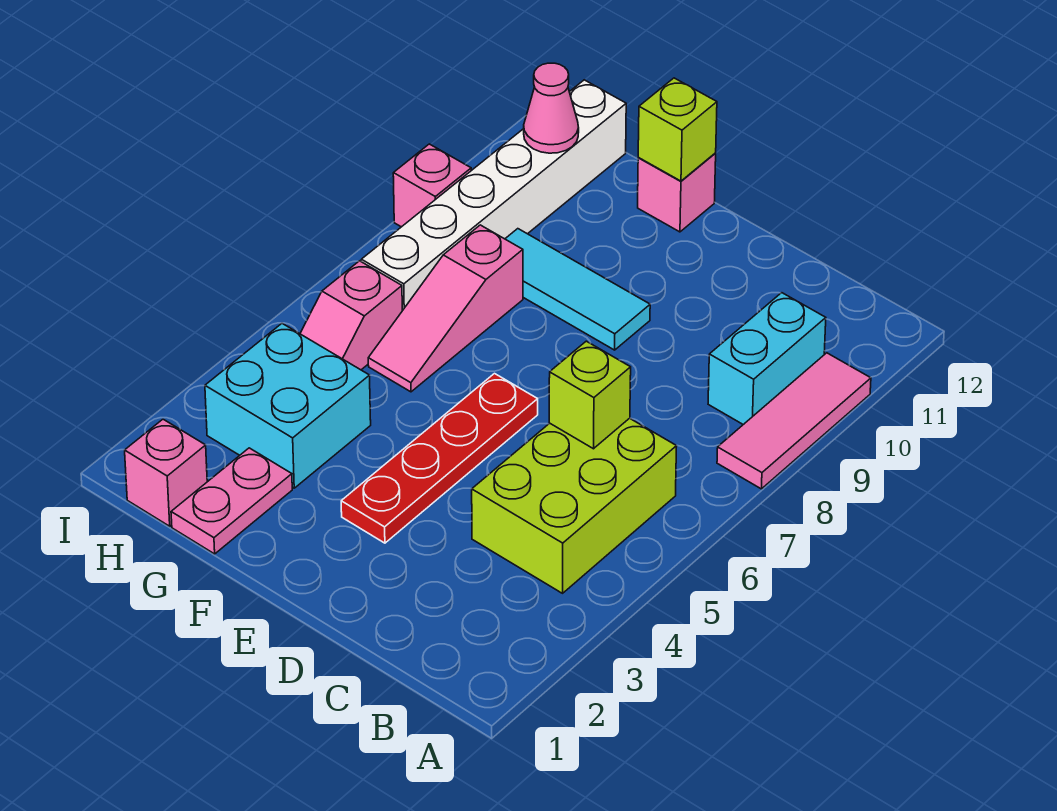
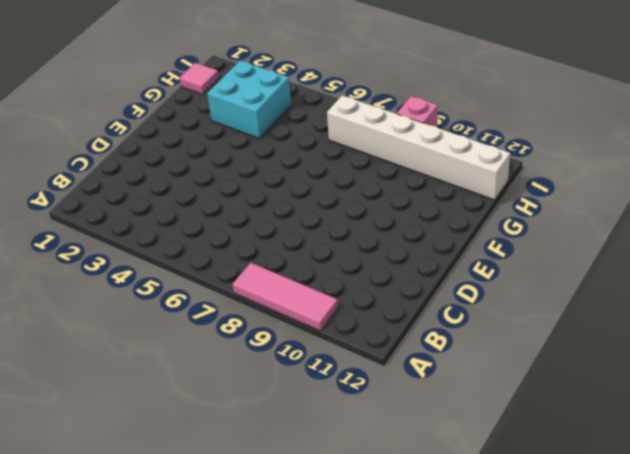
pink 1x1 tile [180,63,219,94] -> pink 1x1 brick [125,419,207,526]
none -> lime 2x3 brick [472,418,677,593]
none -> cyan 1x2 brick [708,293,826,425]
none -> red 1x4 plate [341,374,538,543]

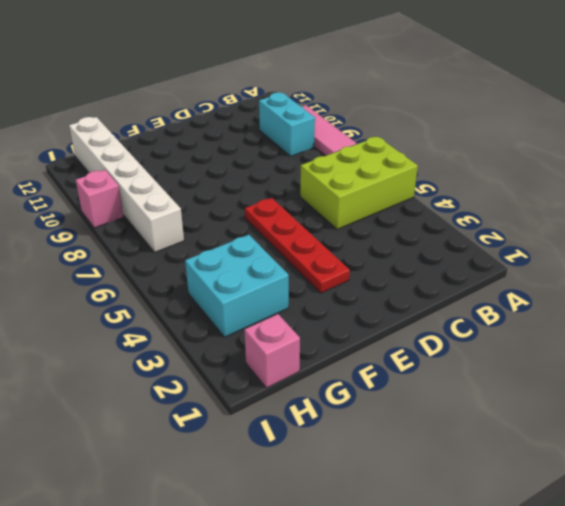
lime 2x3 brick [300,137,418,229] -> lime 2x3 brick turned to [472,418,677,593]
none -> cyan 1x3 tile [505,229,650,350]
none -> pink 1x1 brick [638,153,716,232]
none -> pink 1x2 plate [171,448,292,554]

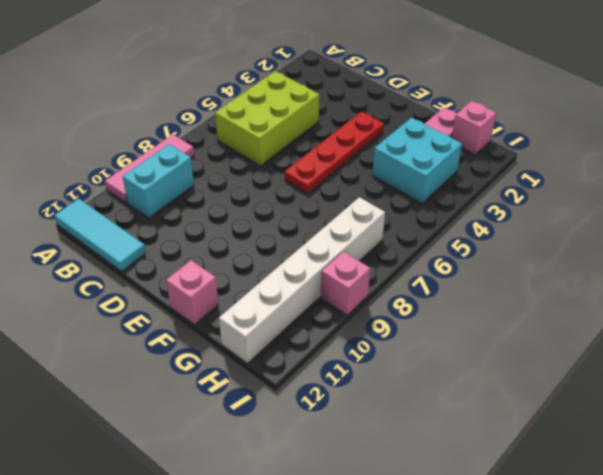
cyan 1x3 tile [54,199,146,271] -> cyan 1x3 tile moved to [505,229,650,350]
none -> pink 1x3 slope [368,225,523,392]
none -> pink 1x2 slope [300,261,402,370]
none -> lime 1x1 brick [549,341,631,449]

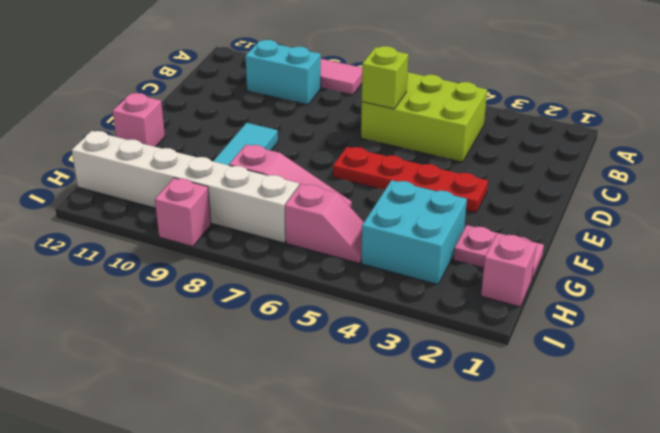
none -> lime 1x1 brick [638,78,717,181]
none -> pink 1x1 cone [524,63,579,153]

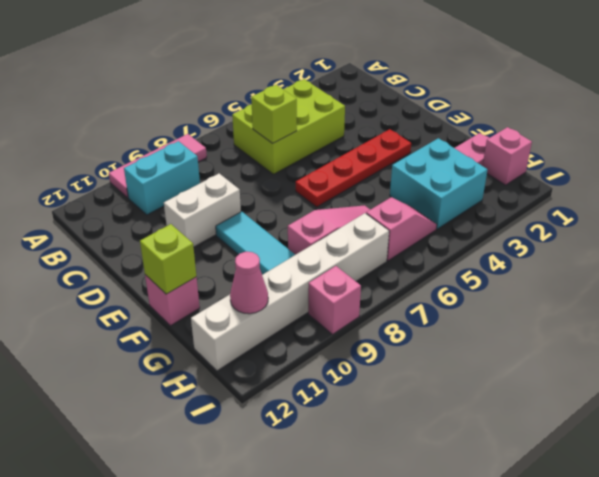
white 1x2 brick [164,174,241,247] -> none

